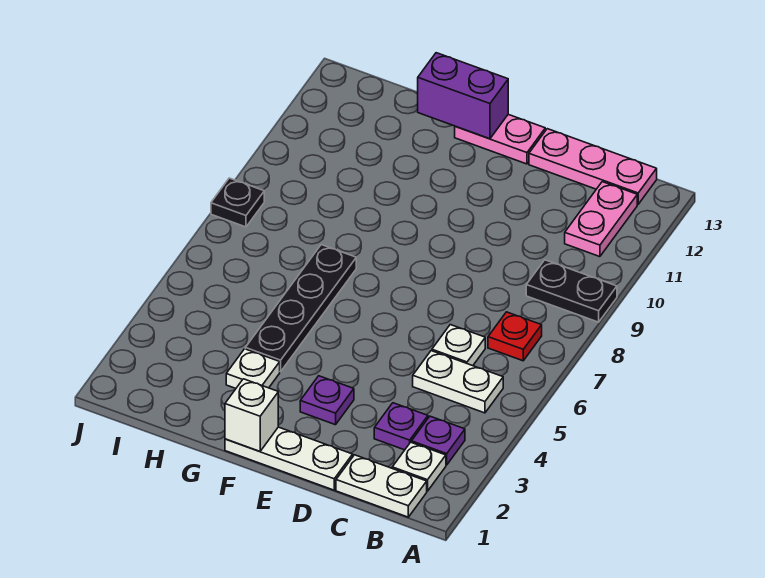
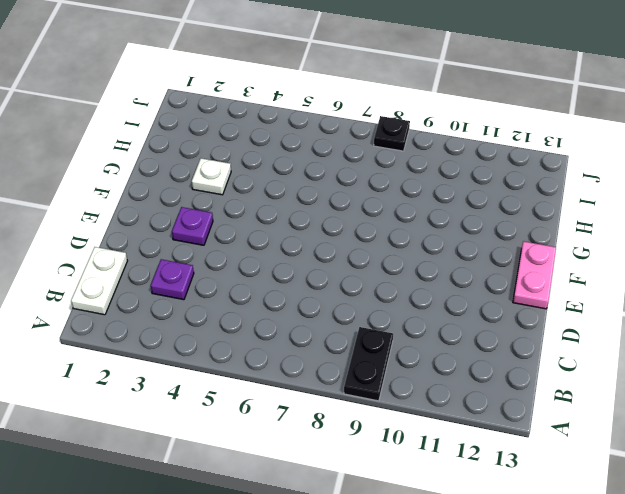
none -> white 1x1 plate [392,442,446,491]
none -> purple 1x1 plate [411,416,465,465]
none -> white 1x2 plate [413,351,503,413]

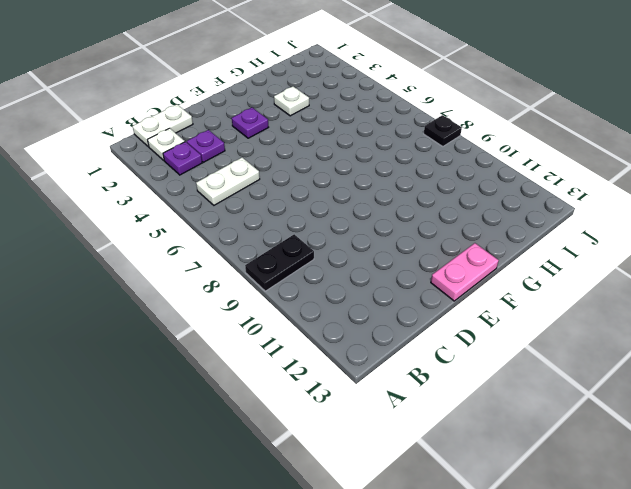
none -> red 1x1 plate [488,312,542,361]
none -> pink 1x2 plate [565,182,637,257]
none -> pink 1x3 plate [529,129,657,204]

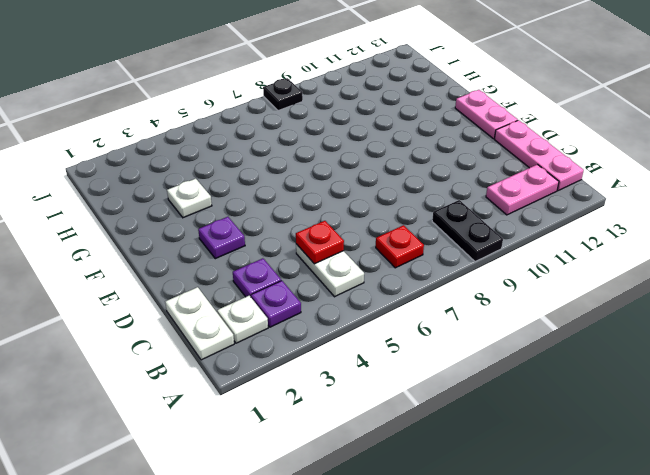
red 1x1 plate [296,221,344,264] -> none
none -> white 1x1 plate [432,325,485,366]
none -> white 1x3 plate [225,427,353,490]
none -> black 1x4 plate [245,245,356,372]

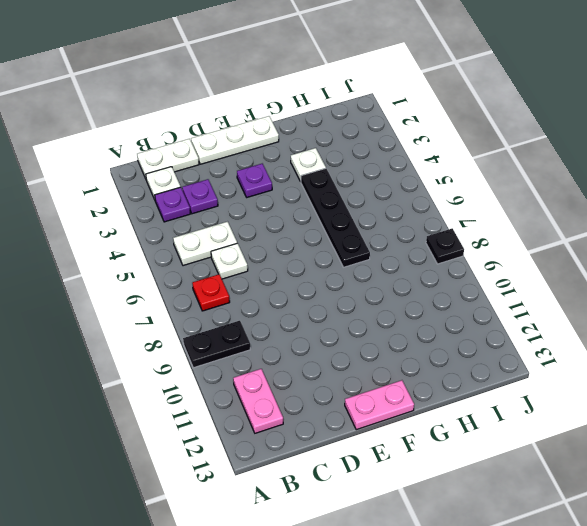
none -> pink 1x3 plate [529,129,657,204]
none -> white 1x1 brick [225,379,278,451]
none -> purple 1x2 brick [418,53,508,139]

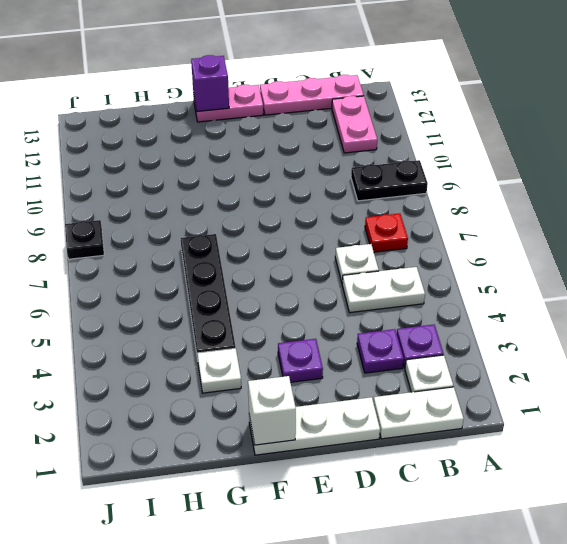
purple 1x1 brick [191,55,229,112] -> purple 1x2 brick [418,53,508,139]

